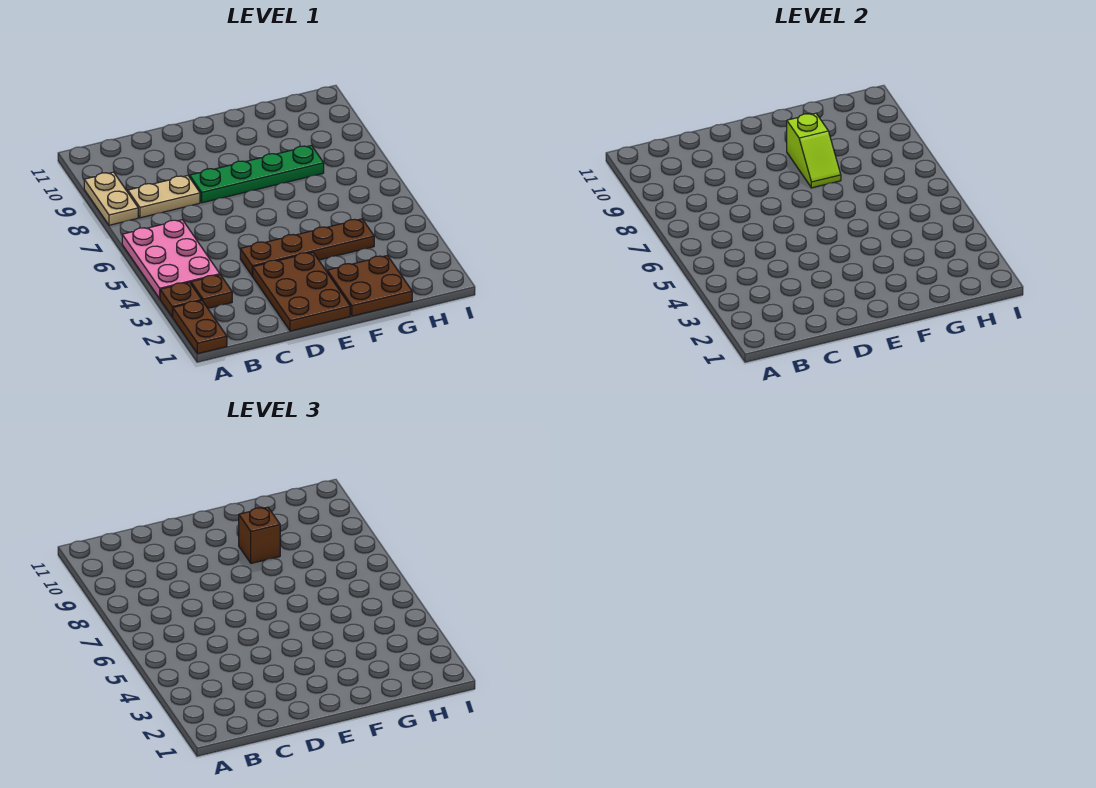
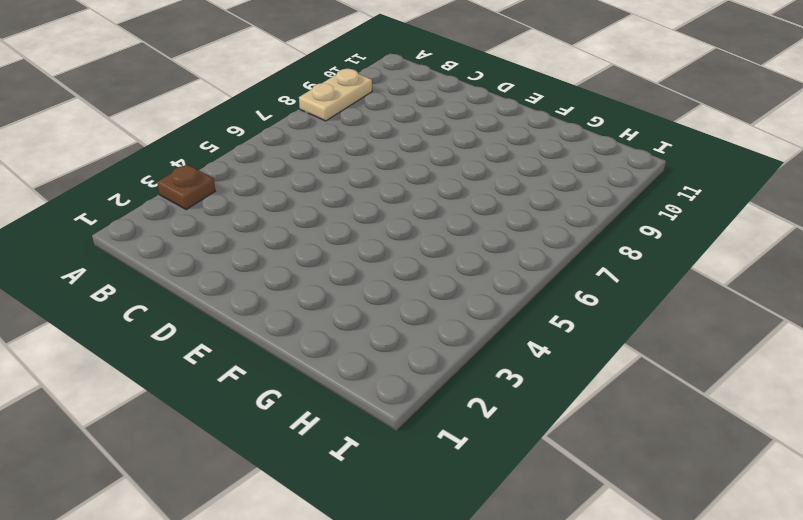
none -> brown 1x2 plate [173,301,227,354]
none -> pink 2x3 plate [122,220,220,298]
none -> brown 1x1 plate [191,275,232,308]

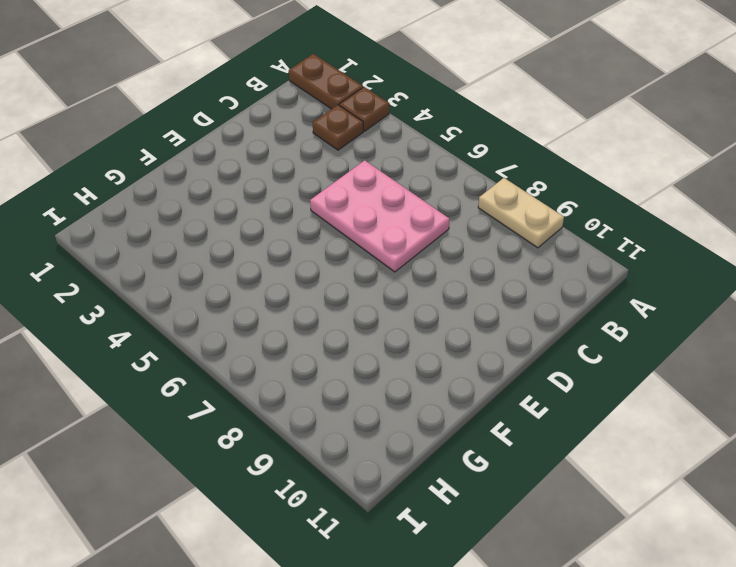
pink 2x3 plate [310,160,450,272] -> pink 2x3 plate moved to [122,220,220,298]
none -> tan 1x2 plate [128,176,200,218]
none -> brown 2x3 plate [253,252,350,331]
none -> brown 1x4 plate [240,219,374,276]

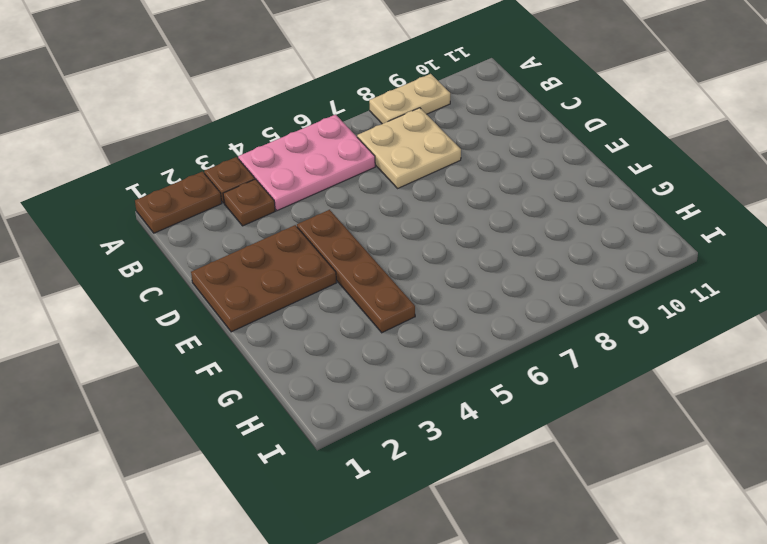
tan 2x2 plate [357,108,461,188] -> tan 1x2 plate [128,176,200,218]
none -> green 1x4 plate [190,146,324,203]
none -> brown 2x2 plate [327,256,412,316]
none -> lime 1x2 slope [787,113,841,188]

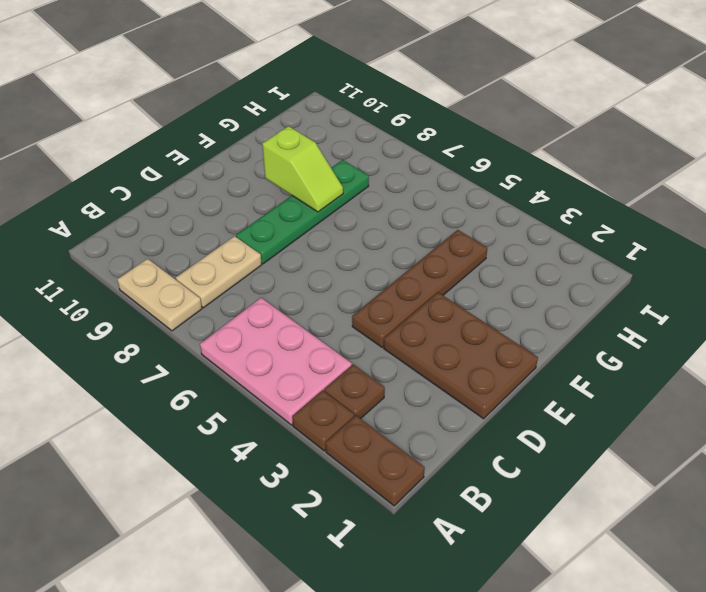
none -> brown 2x2 plate [327,256,412,316]
none -> brown 1x1 brick [239,507,280,563]

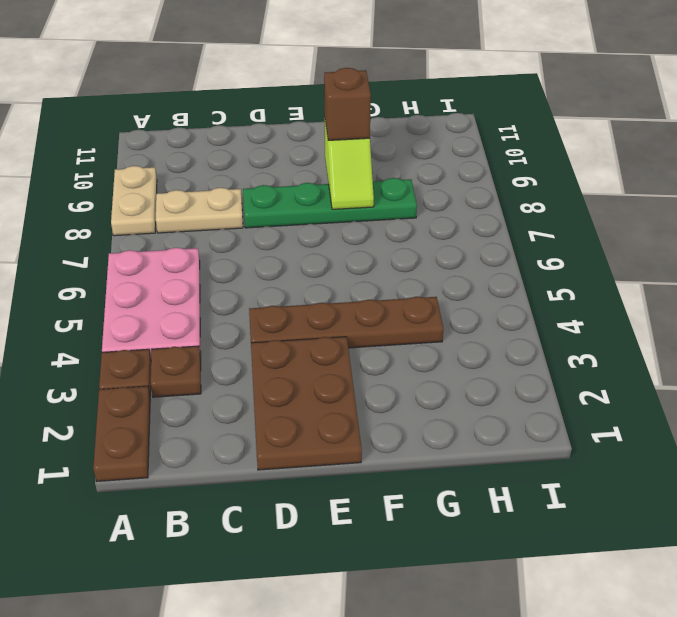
none -> brown 2x2 plate [327,256,412,316]

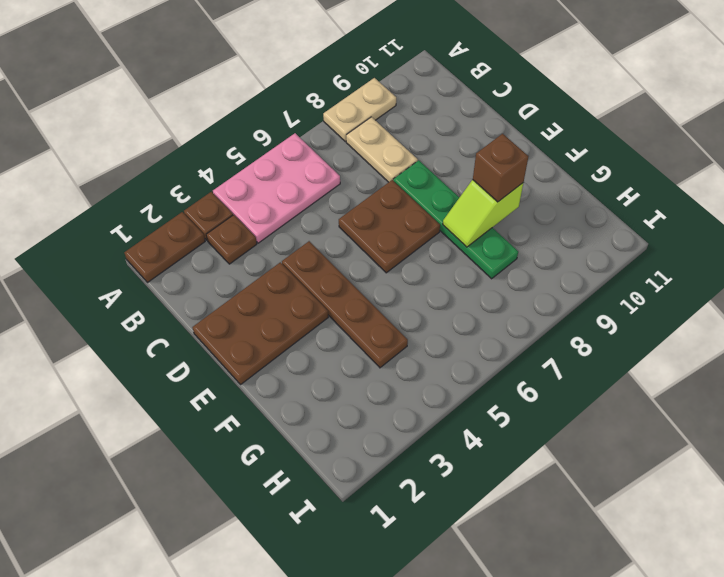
brown 2x2 plate [339,180,440,273] -> brown 2x2 plate moved to [327,256,412,316]

